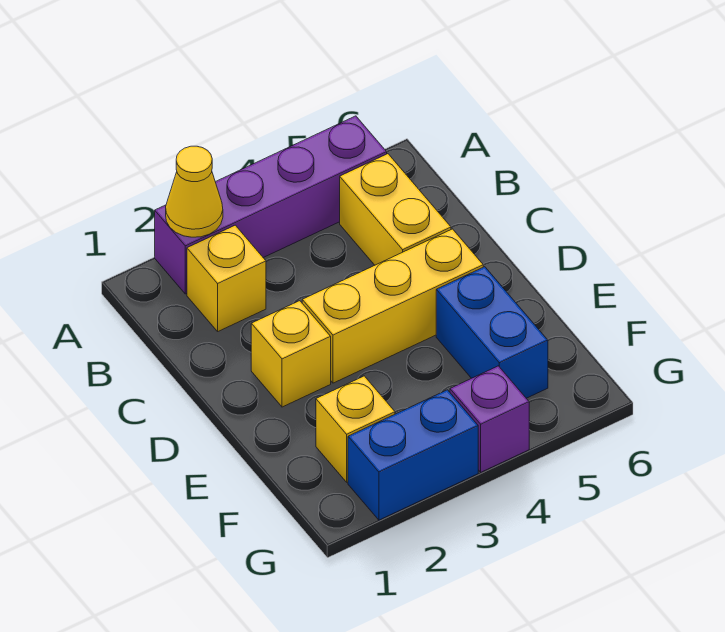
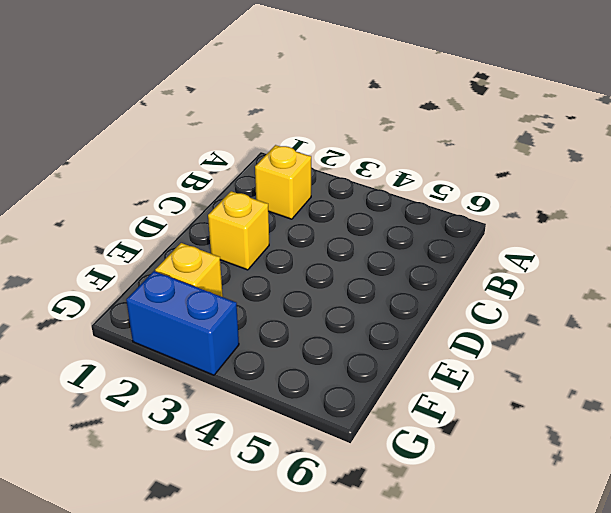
none -> purple 1x4 brick [155,116,387,294]
none -> yellow 1x2 brick [340,154,451,265]

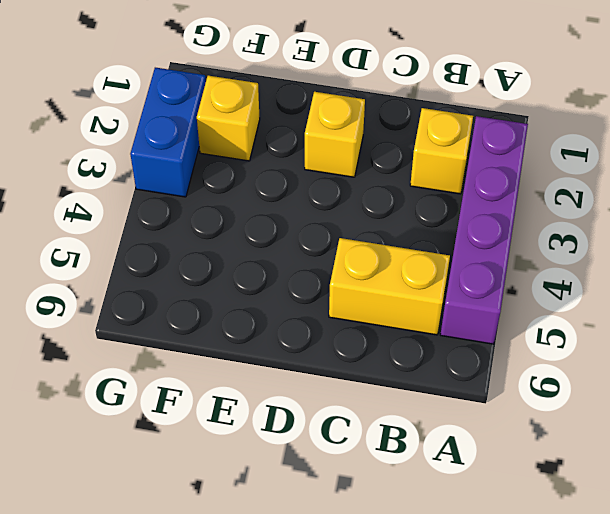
none -> yellow 1x3 brick [302,229,483,383]
none -> blue 1x2 brick [436,267,548,398]

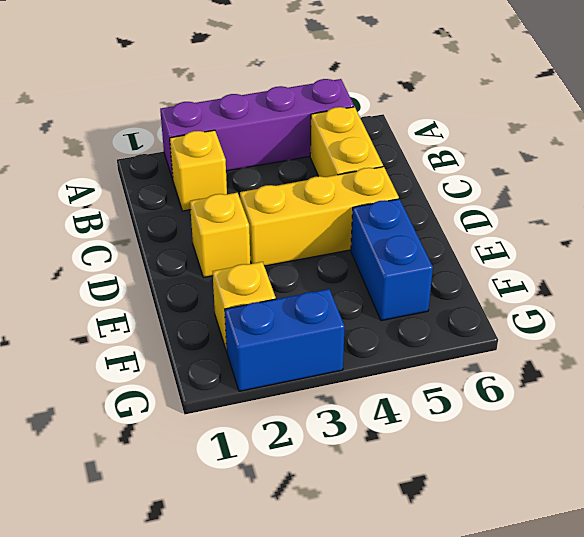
none -> purple 1x1 brick [450,366,529,472]
none -> yellow 1x1 cone [166,146,223,237]

